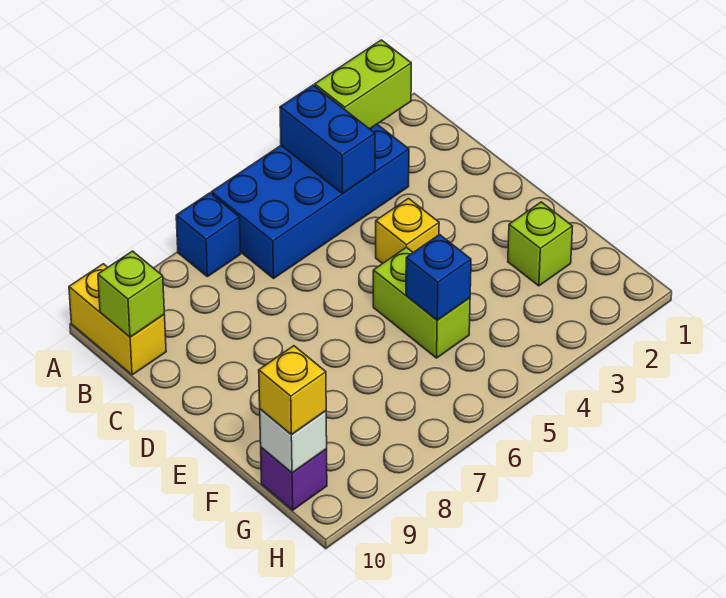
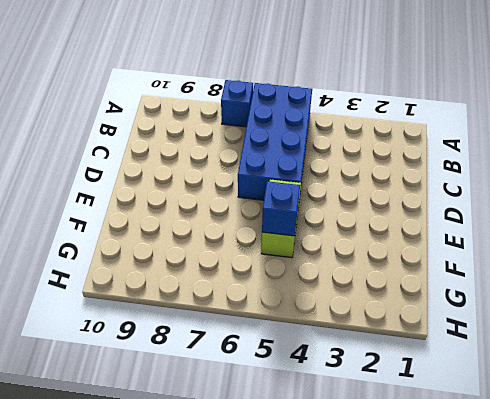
blue 2x4 brick [238,83,312,200] -> blue 2x4 brick turned to [211,125,409,278]
none -> yellow 1x2 brick [69,264,166,375]
none -> yellow 1x1 brick [376,198,439,264]
none -> lime 1x1 brick [508,202,573,286]

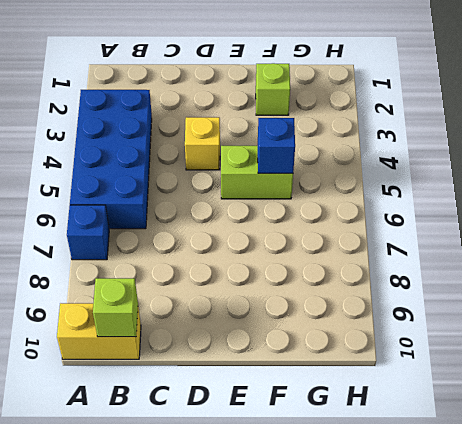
none -> purple 1x1 brick [261,447,327,510]
none -> lime 1x2 brick [315,40,411,129]
none -> blue 1x2 brick [280,85,375,194]

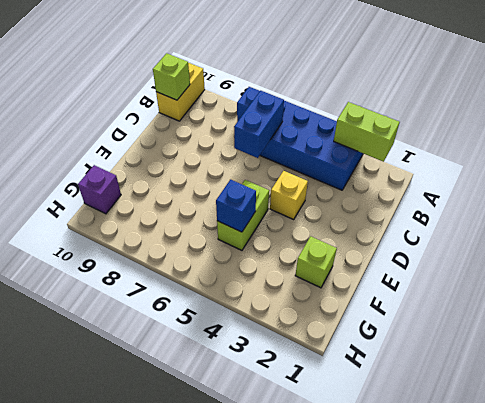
blue 1x2 brick [234,91,284,158] -> blue 1x2 brick moved to [280,85,375,194]
none -> white 1x1 brick [260,409,327,473]
none -> yellow 1x1 brick [259,346,326,434]

